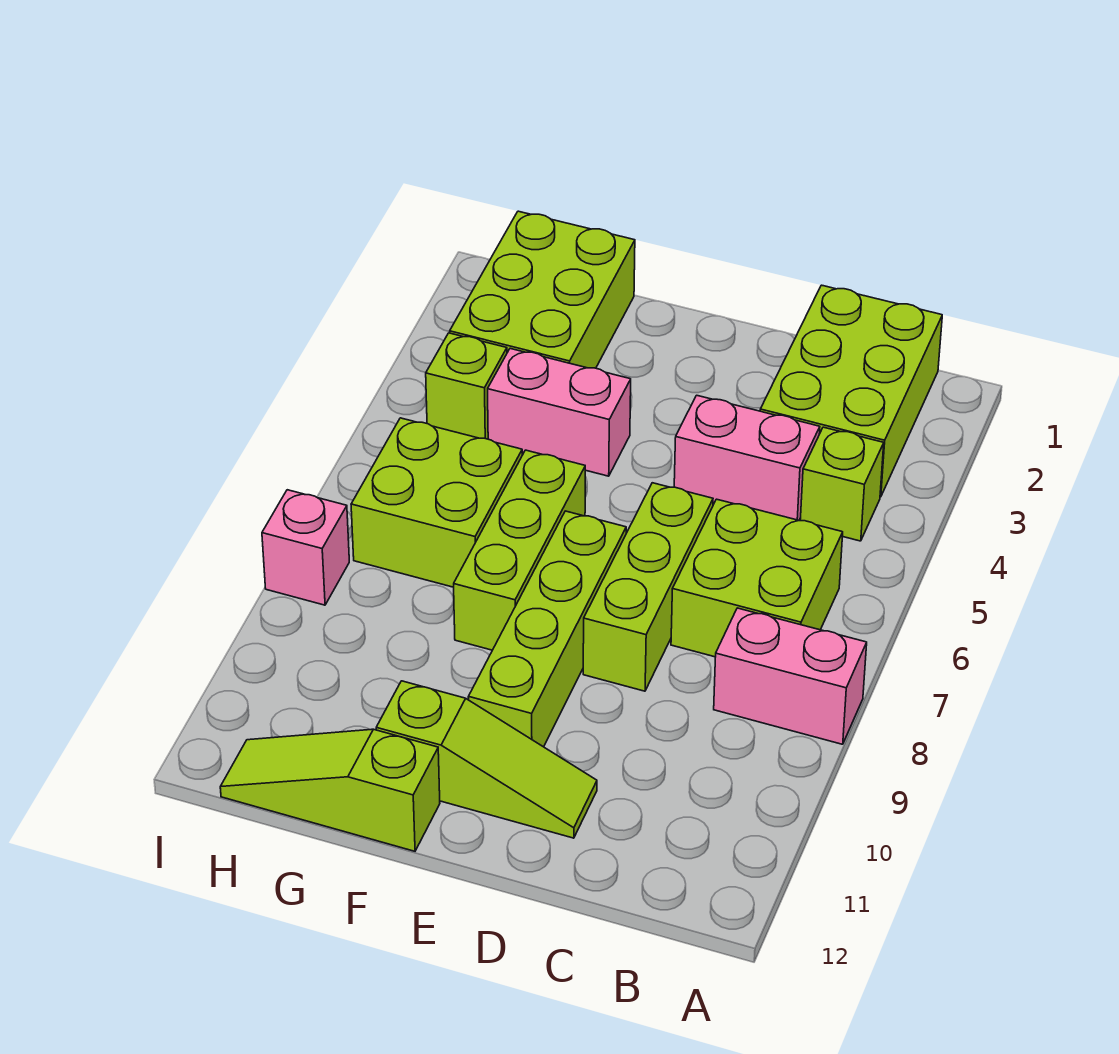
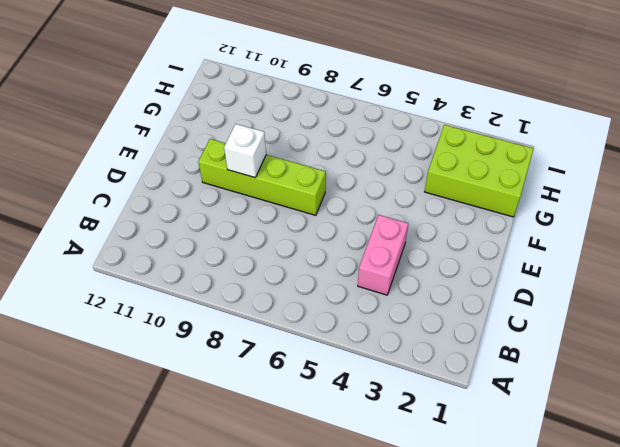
white 1x1 brick [224,124,266,178] -> none
none -> pink 1x2 brick [714,608,867,744]
none -> lime 2x3 brick [760,285,942,497]
none -> lime 1x1 brick [800,427,884,541]

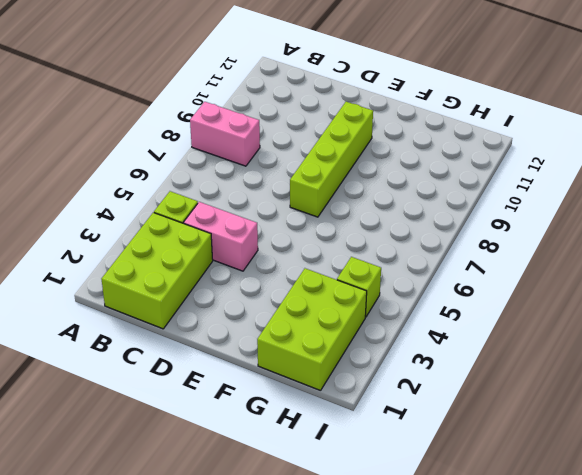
none -> lime 2x2 brick [671,499,843,657]
none -> lime 1x3 brick [583,483,713,691]
none -> lime 1x3 slope [376,681,597,838]

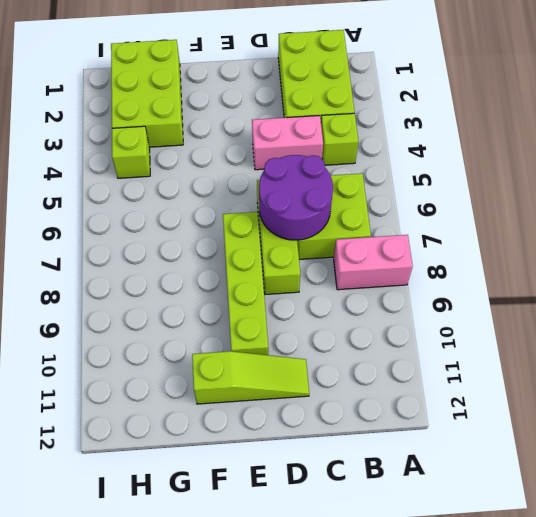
purple 2x2 round brick [259,155,333,240] -> none
none -> pink 1x2 brick [488,348,631,476]
none -> lime 1x3 brick [454,450,585,650]
none -> lime 1x3 slope [220,729,440,851]

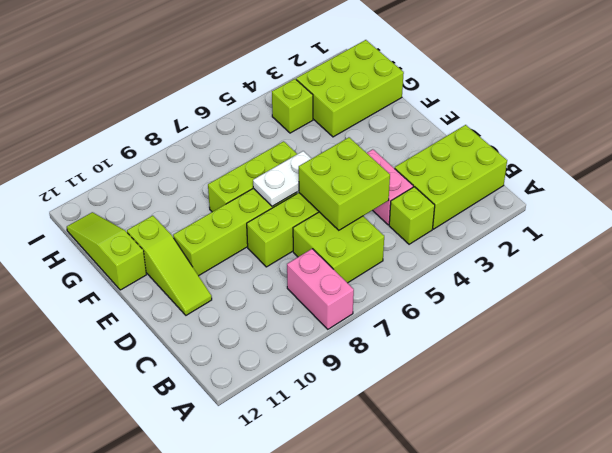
lime 2x2 brick [299,137,390,230] -> lime 2x2 brick moved to [351,418,522,587]
white 1x2 plate [253,151,311,206] -> none
none -> pink 1x2 brick [488,348,631,476]
none -> pink 1x1 brick [262,490,349,605]

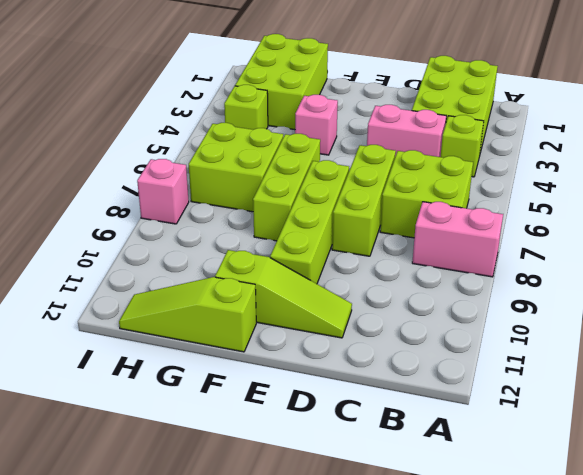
pink 1x1 brick [295,95,338,155] -> pink 1x2 brick [488,348,631,476]

